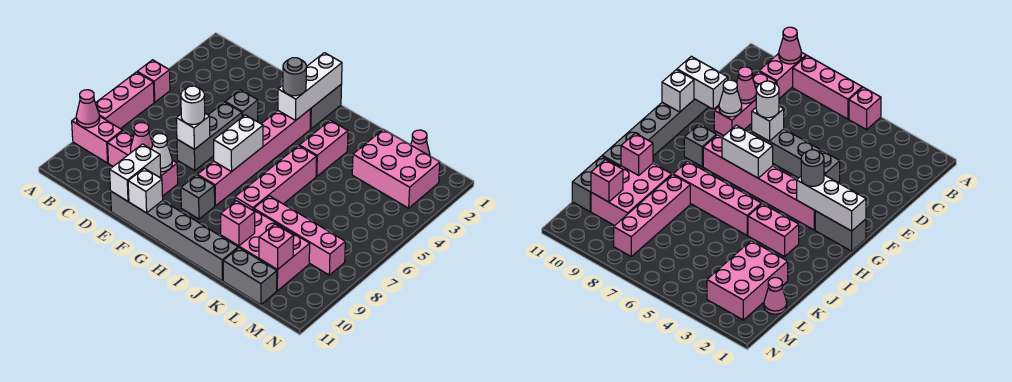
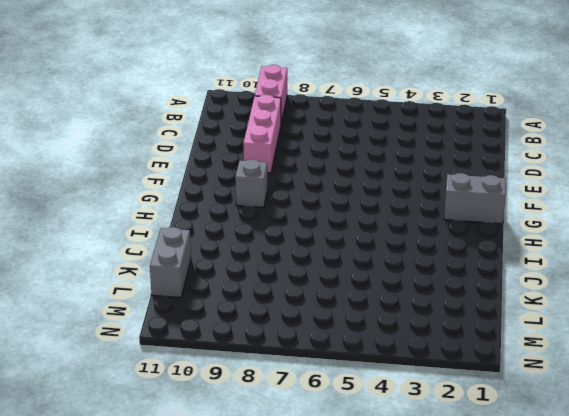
none -> pink 1x1 brick [137,60,170,102]
none -> pink 1x3 brick [96,72,154,129]
none -> grey 1x1 brick [225,90,258,121]

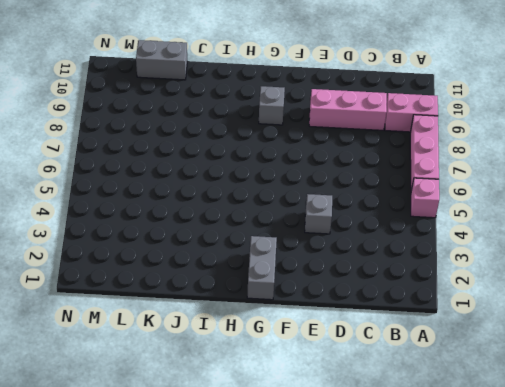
none -> grey 1x3 brick [177,102,242,170]
none -> grey 1x6 brick [111,191,238,281]
none -> pink 1x6 brick [197,109,311,206]

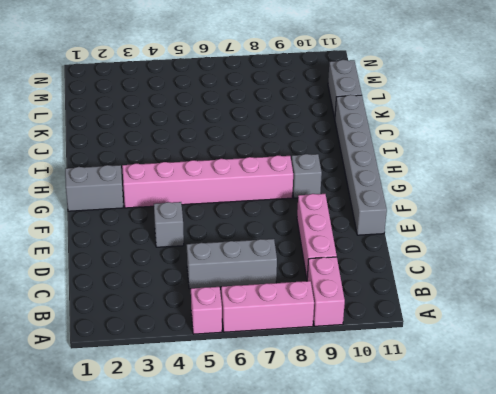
grey 1x3 brick [187,239,277,289] -> grey 1x3 brick moved to [177,102,242,170]
none -> pink 1x2 brick [299,120,348,176]
none -> pink 1x4 brick [235,146,317,210]
none -> pink 1x4 brick [254,196,345,275]

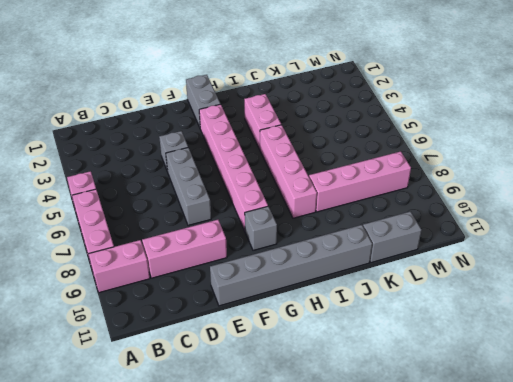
none -> pink 2x3 brick [221,209,310,291]
none -> pink 2x3 brick [352,129,440,208]
none -> pink 1x1 cone [411,130,430,156]

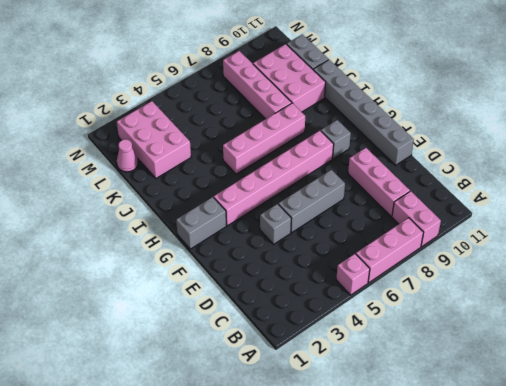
none -> pink 1x2 brick [299,120,348,176]
none -> pink 1x1 cone [76,90,100,128]
none -> pink 1x1 cone [131,123,153,152]

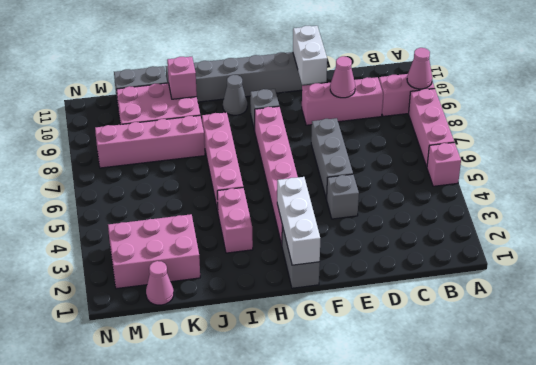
grey 1x1 cone [223,75,247,115] -> none
none -> white 1x1 brick [176,114,210,149]
none -> white 1x1 cone [152,134,172,172]
none -> white 1x1 brick [128,168,163,213]

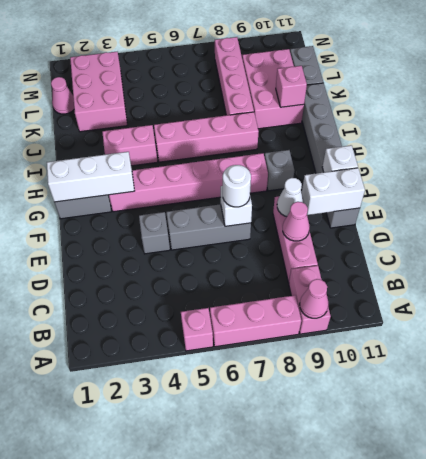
none -> white 1x2 brick [214,115,263,172]
none -> pink 1x1 brick [259,224,294,270]
none -> grey 1x1 round brick [283,58,306,96]

